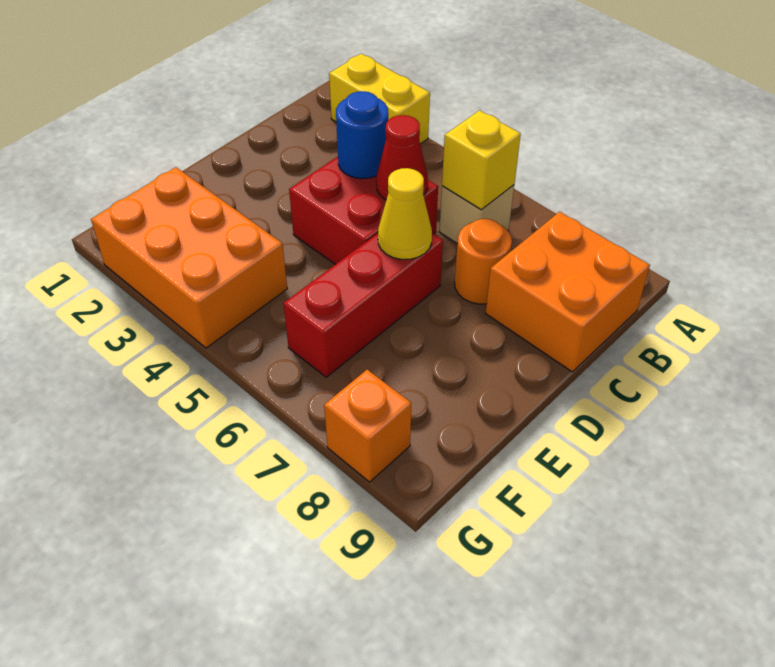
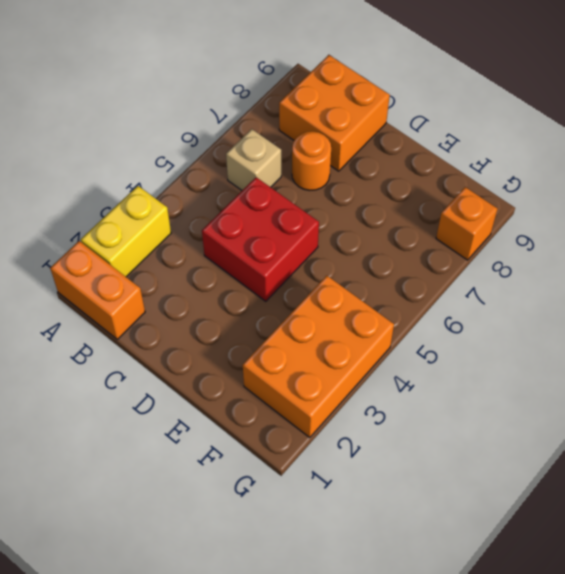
orange 1x2 brick [50,241,145,339] -> none
none -> red 1x3 brick [283,233,443,377]
none -> yellow 1x1 brick [442,110,521,210]
none -> blue 1x1 round brick [336,91,388,179]

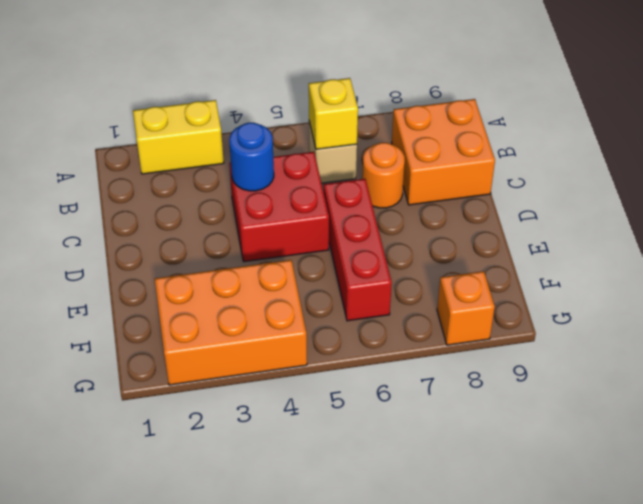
none -> red 1x1 cone [376,115,428,200]
none -> yellow 1x1 cone [378,168,432,260]

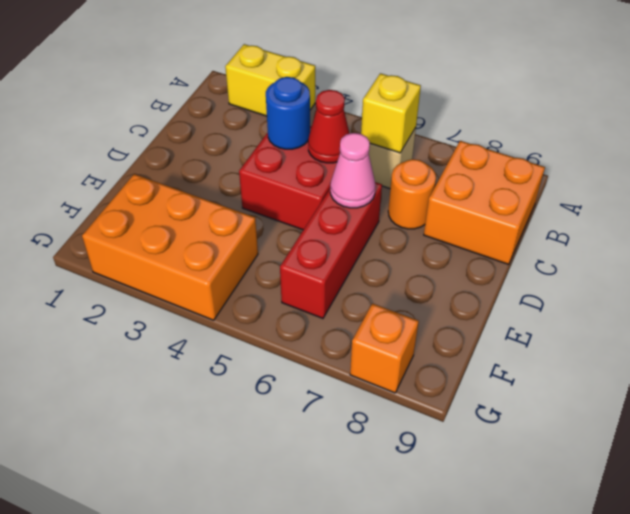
pink 1x1 cone [330,133,375,208] -> yellow 1x1 cone [378,168,432,260]

